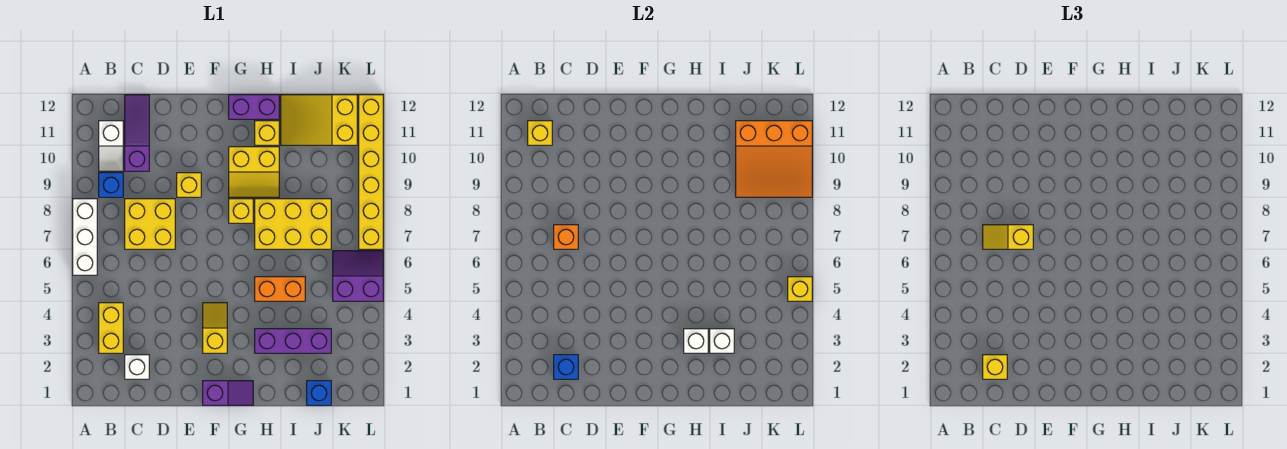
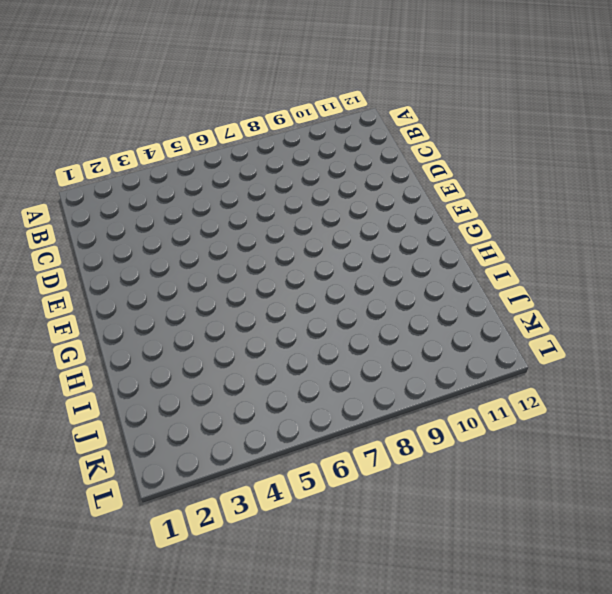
none -> white 1x3 brick [73,199,97,275]
none -> yellow 1x2 brick [99,303,123,353]
none -> blue 1x1 brick [99,173,123,197]
none -> white 1x2 slope [99,121,123,171]

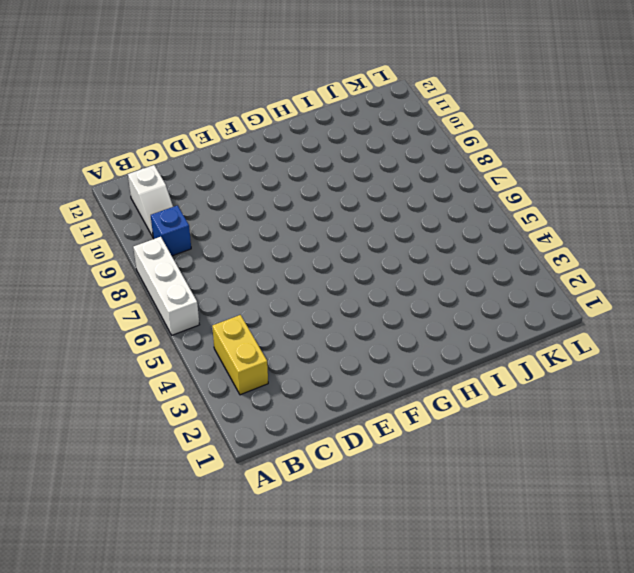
none -> white 1x1 brick [125,355,149,379]
none -> yellow 2x2 brick [125,199,175,249]
none -> purple 1x3 slope [125,95,149,171]
none -> yellow 1x1 brick [177,173,201,197]

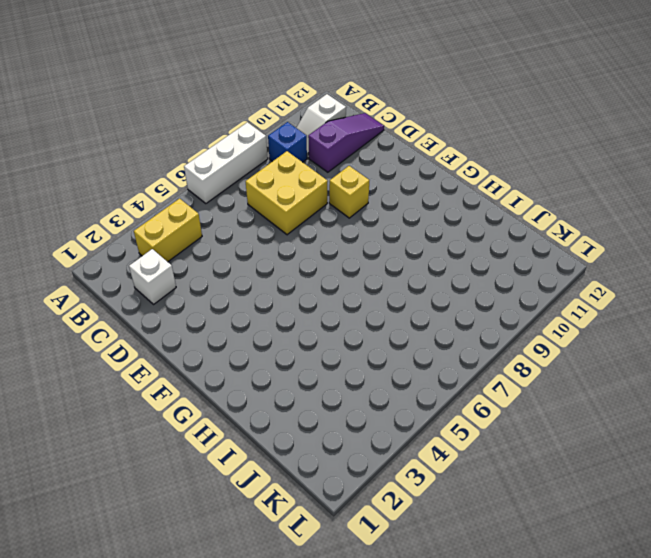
none -> purple 1x2 slope [203,381,253,405]
none -> yellow 1x2 slope [203,303,227,353]
none -> yellow 1x1 brick [229,199,253,223]
none -> yellow 2x2 slope [229,147,279,197]

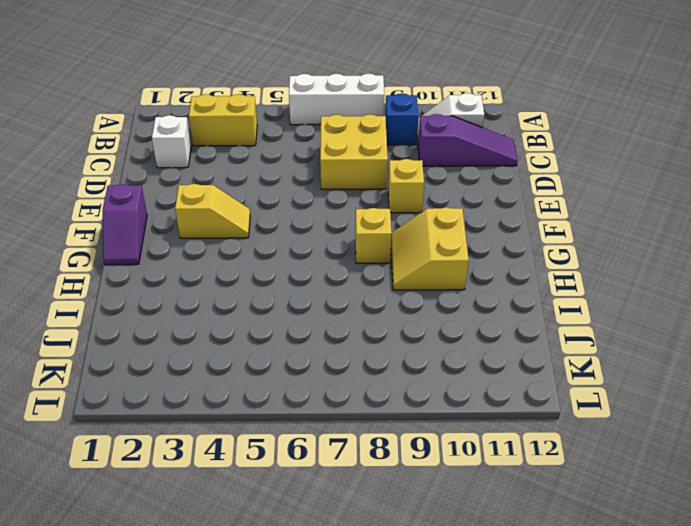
none -> purple 1x2 brick [229,95,279,119]
none -> purple 1x3 brick [255,329,331,353]
none -> orange 1x2 brick [255,277,305,301]
none -> yellow 2x3 brick [255,199,331,249]

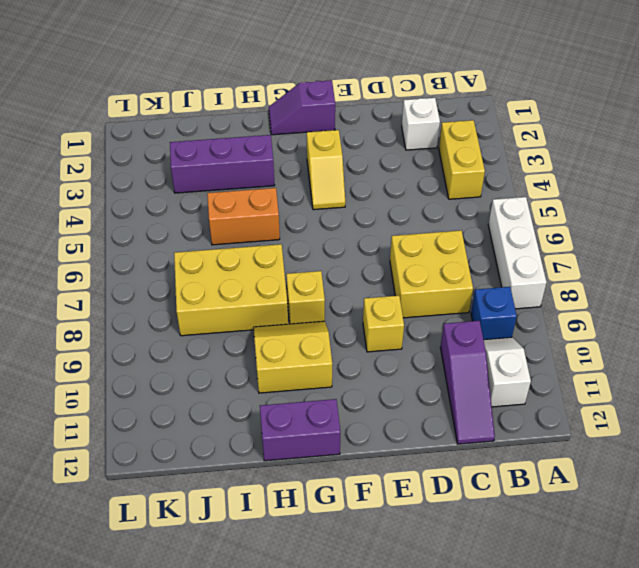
none -> yellow 1x1 brick [255,121,279,145]
none -> yellow 2x3 slope [281,95,357,145]
none -> blue 1x1 brick [307,381,331,405]
none -> purple 2x2 slope [333,251,383,301]

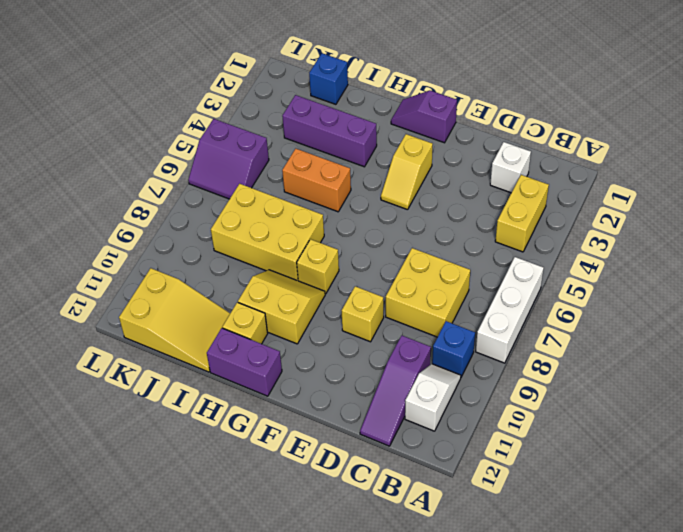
none -> yellow 1x6 brick [359,95,383,249]
none -> yellow 1x1 brick [528,121,552,145]
none -> blue 1x1 brick [554,355,578,379]
none -> orange 1x1 brick [554,225,578,249]

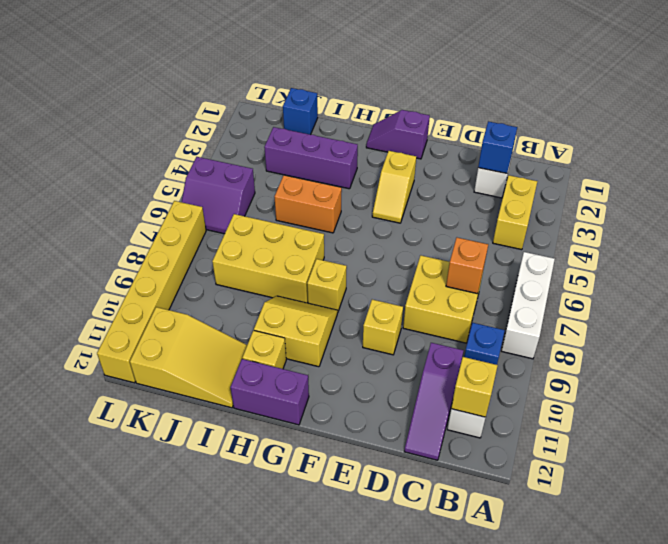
none -> white 1x1 brick [684,329,708,353]
none -> white 1x1 brick [710,329,734,353]
none -> orange 3x3 slope [736,121,812,197]
none -> yellow 1x1 brick [788,277,812,301]

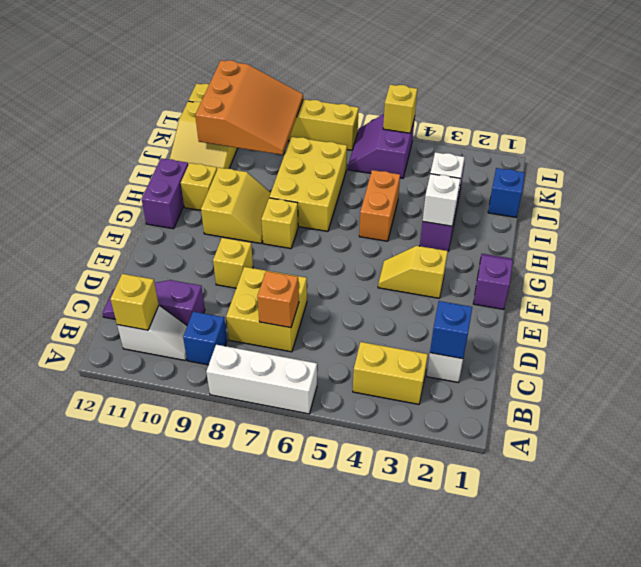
none -> yellow 1x1 brick [983,355,1007,379]
none -> yellow 1x2 slope [983,225,1033,249]

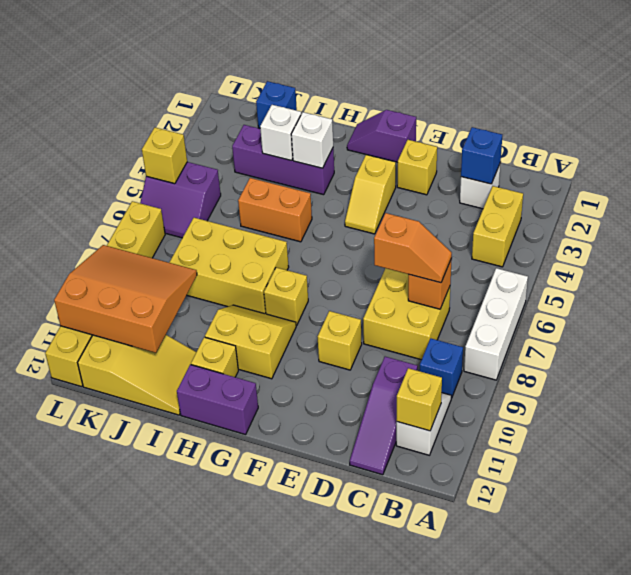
orange 1x2 slope [374,213,452,283] -> yellow 1x2 slope [983,225,1033,249]
yellow 1x1 brick [397,140,437,195] -> yellow 1x1 brick moved to [983,355,1007,379]

